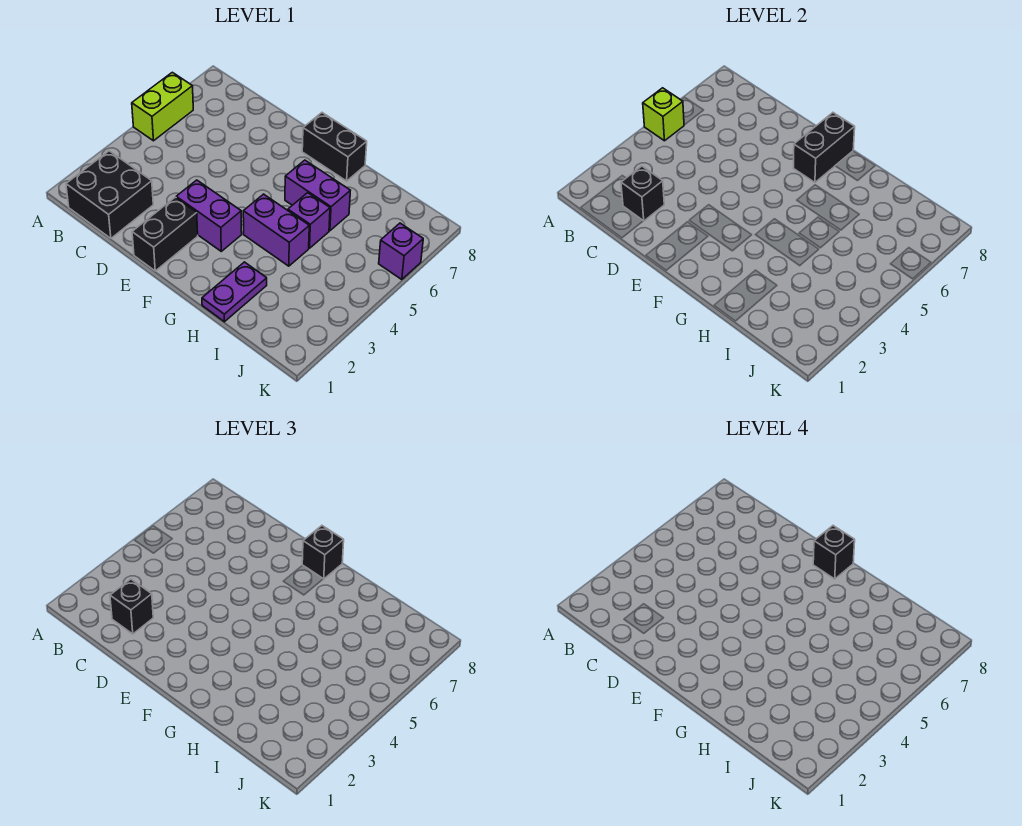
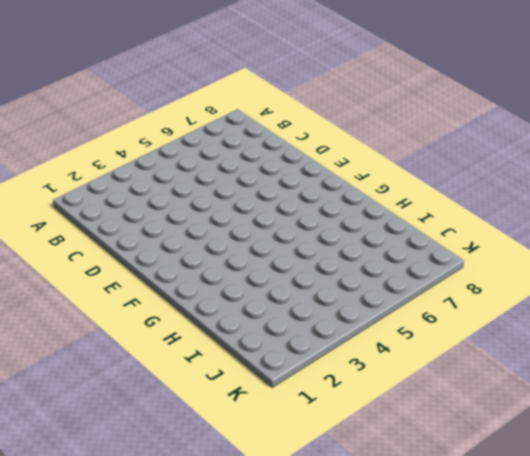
none -> lime 1x2 brick [132,72,193,141]
none -> black 2x2 brick [66,151,153,238]
none -> black 1x2 brick [132,197,198,271]

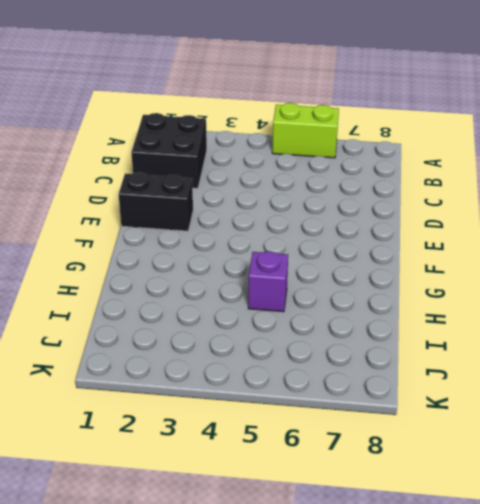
none -> purple 1x2 brick [176,180,242,251]
none -> black 1x2 brick [302,113,367,181]
none -> purple 1x2 brick [243,194,309,266]

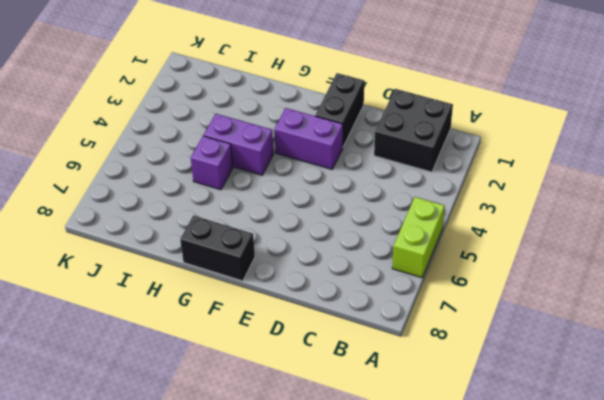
none -> purple 1x2 brick [285,160,350,231]
none -> purple 1x2 plate [202,262,267,322]
none -> purple 1x1 brick [379,223,423,280]

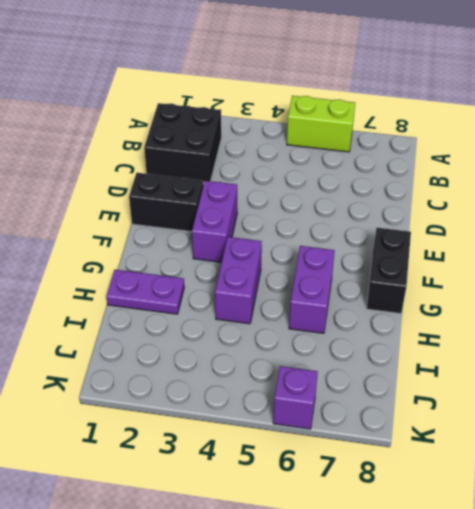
none -> purple 1x1 brick [288,193,330,248]
none -> lime 1x1 brick [643,88,684,141]
none -> black 1x1 brick [621,166,664,221]

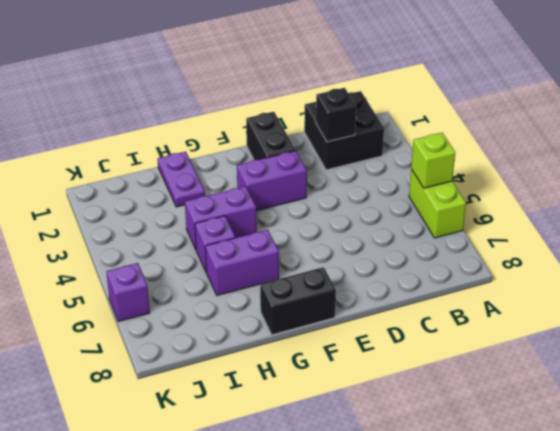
none -> black 1x2 brick [794,113,855,182]
none -> black 1x1 brick [110,579,153,634]
none -> black 1x1 brick [302,526,344,579]

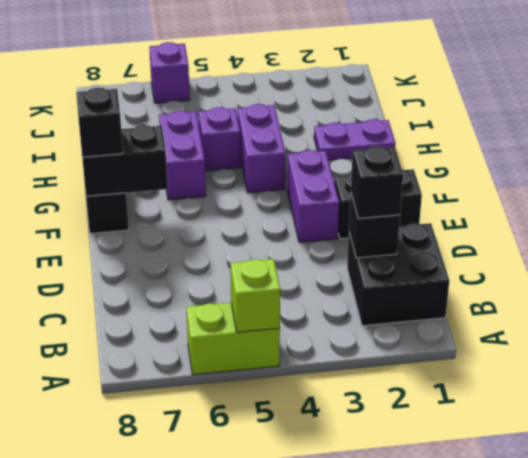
none -> black 1x1 brick [813,526,855,579]

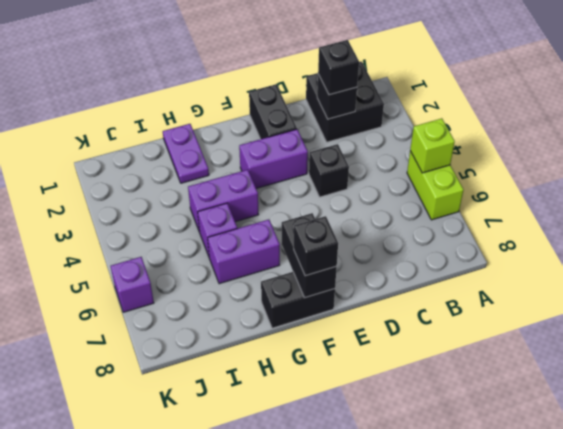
black 1x1 brick [309,144,349,197] -> black 1x1 brick moved to [813,526,855,579]

